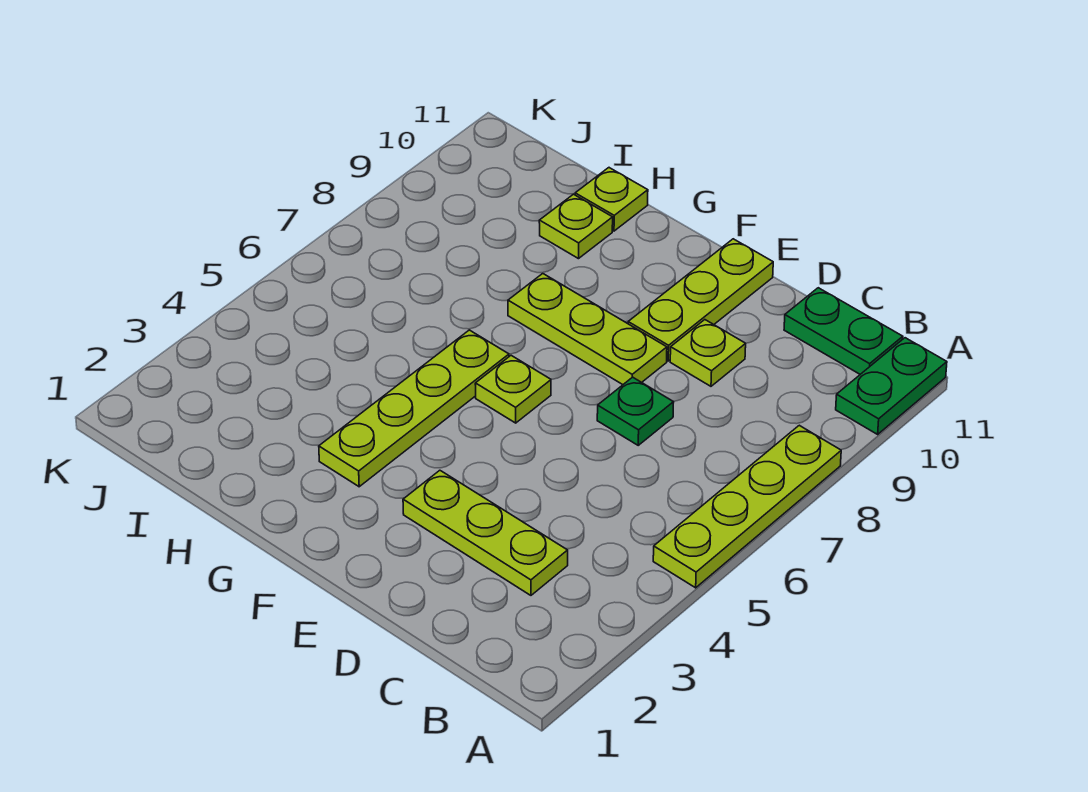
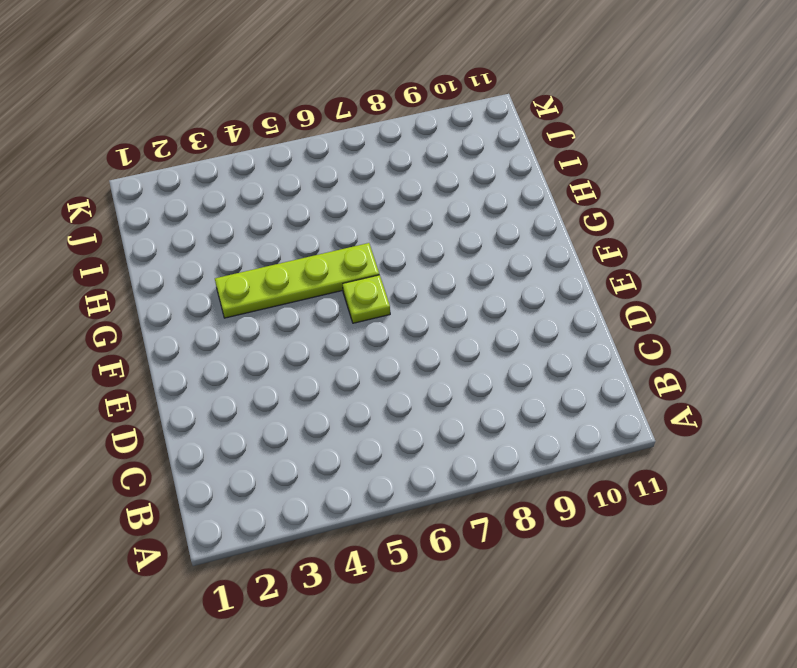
none -> lime 1x4 plate [653,425,841,588]
none -> green 1x2 plate [836,338,947,434]
none -> green 1x2 plate [784,288,903,374]

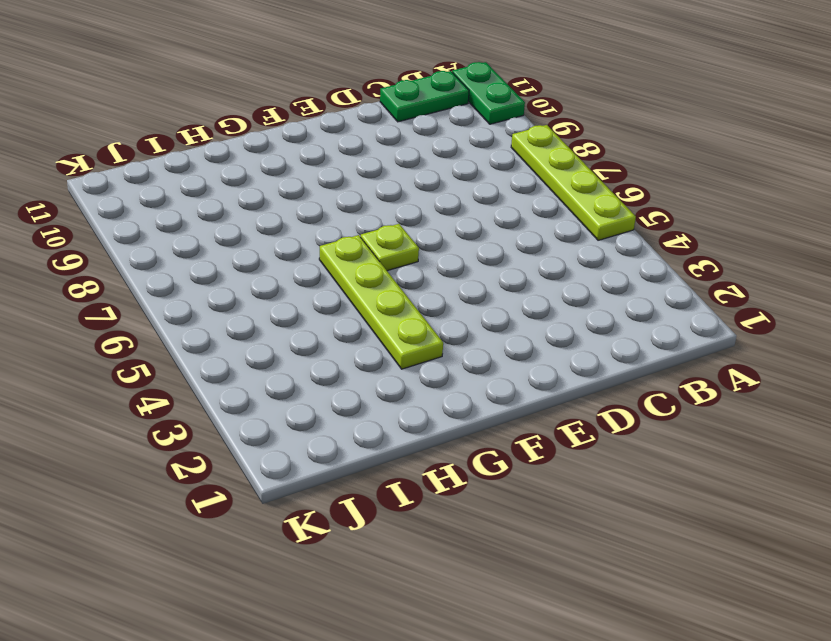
none -> lime 1x3 plate [403,470,568,595]
none -> green 1x1 plate [597,377,674,445]
none -> lime 1x1 plate [670,320,746,386]

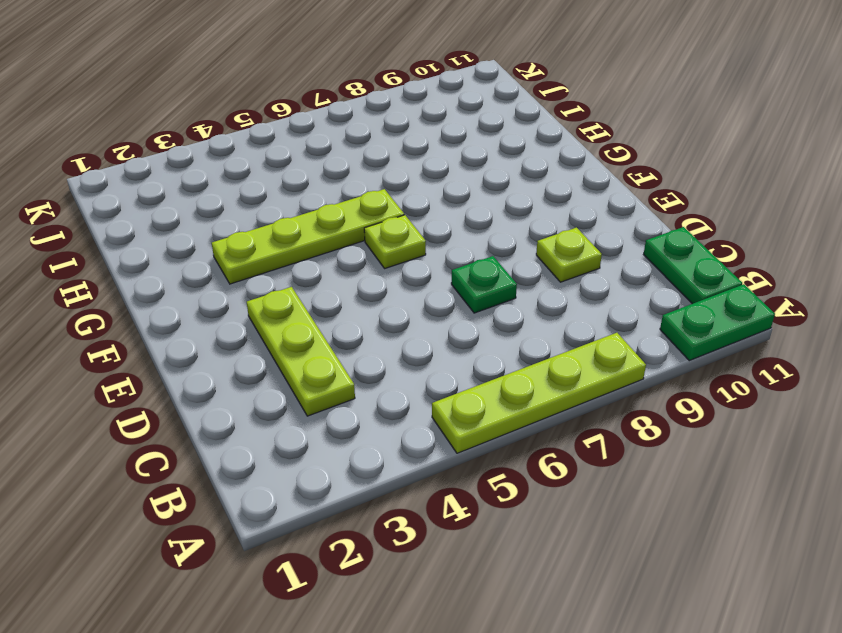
none -> lime 1x3 plate [508,274,667,385]
none -> lime 1x3 plate [628,239,773,361]
none -> lime 1x1 plate [539,194,613,259]

